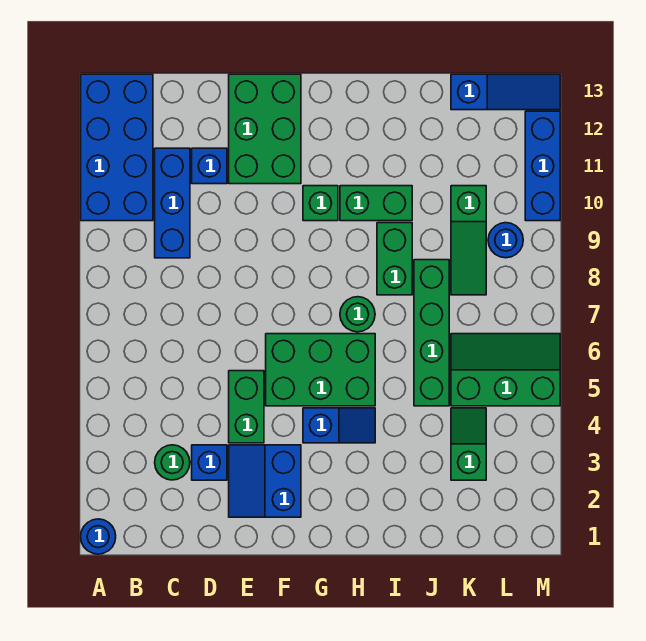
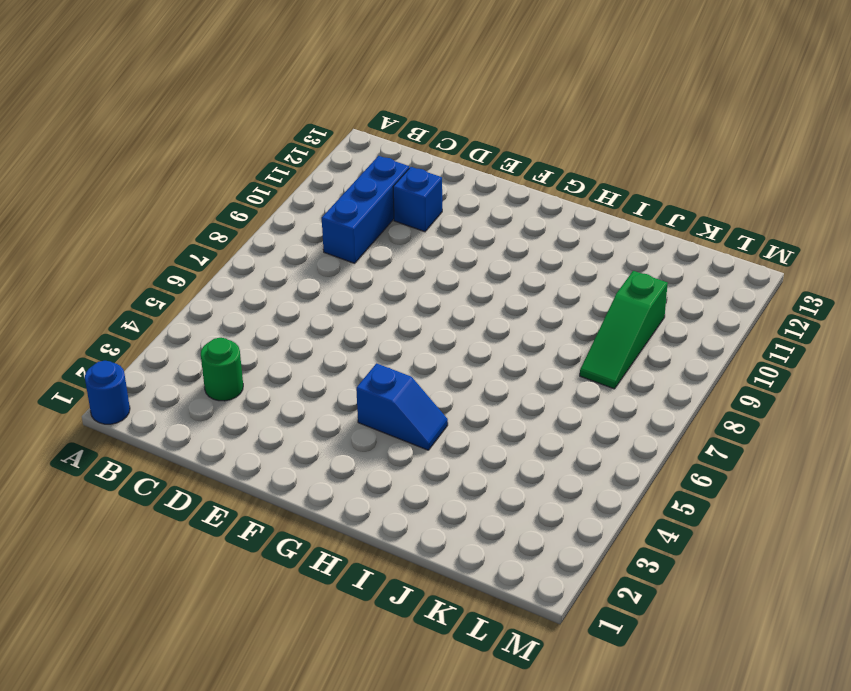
none -> blue 2x4 brick [81,74,153,221]
none -> blue 1x1 brick [192,445,227,480]
none -> blue 2x2 slope [229,445,301,517]

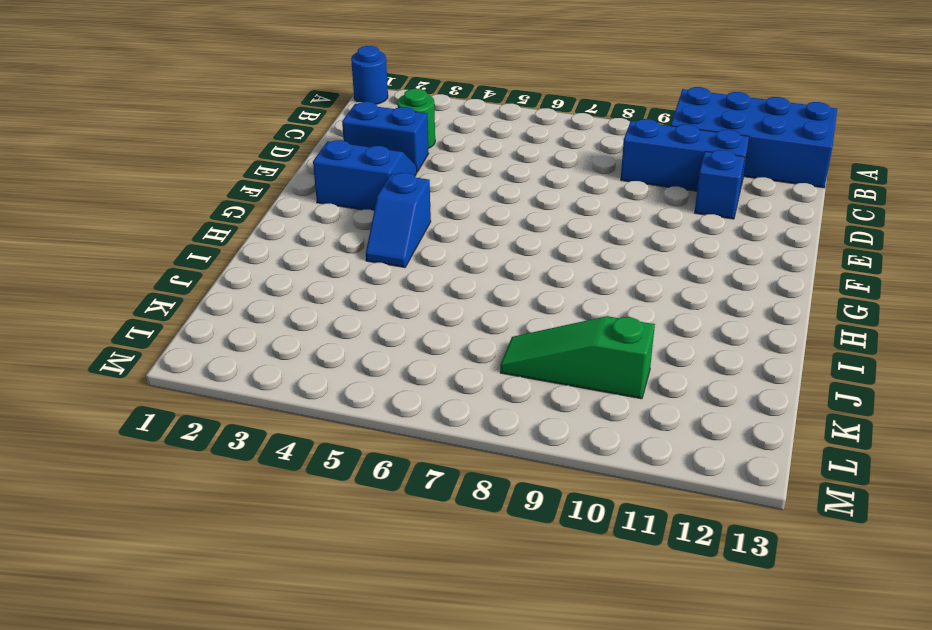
blue 1x2 brick [342,102,429,172] -> blue 1x1 brick [192,445,227,480]
none -> green 1x2 brick [229,371,264,443]
none -> green 2x3 brick [229,74,301,184]
none -> green 2x3 brick [266,334,375,406]

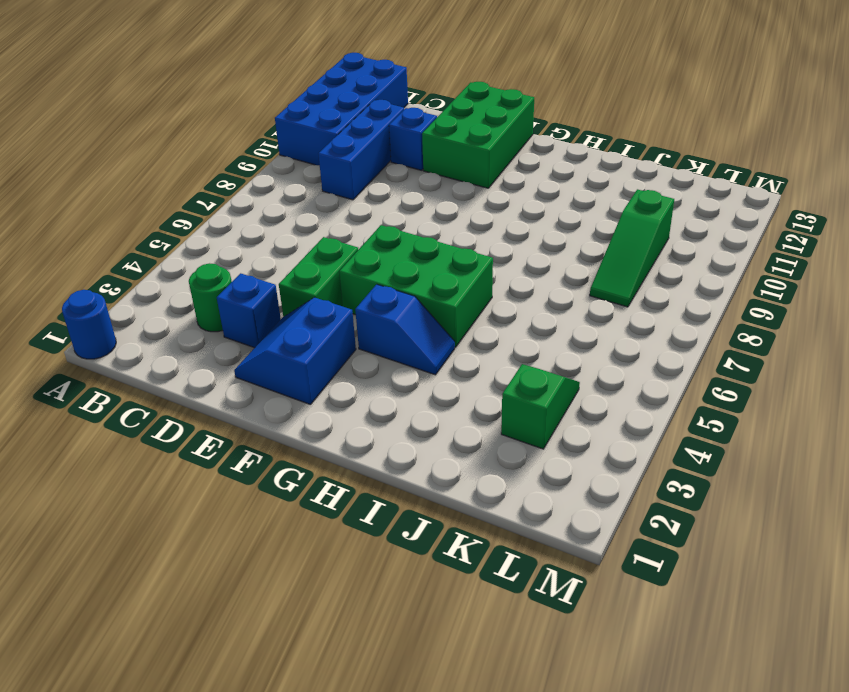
none -> green 1x1 brick [303,186,338,221]
none -> green 1x1 round brick [340,297,375,332]
none -> green 1x2 brick [340,186,412,221]

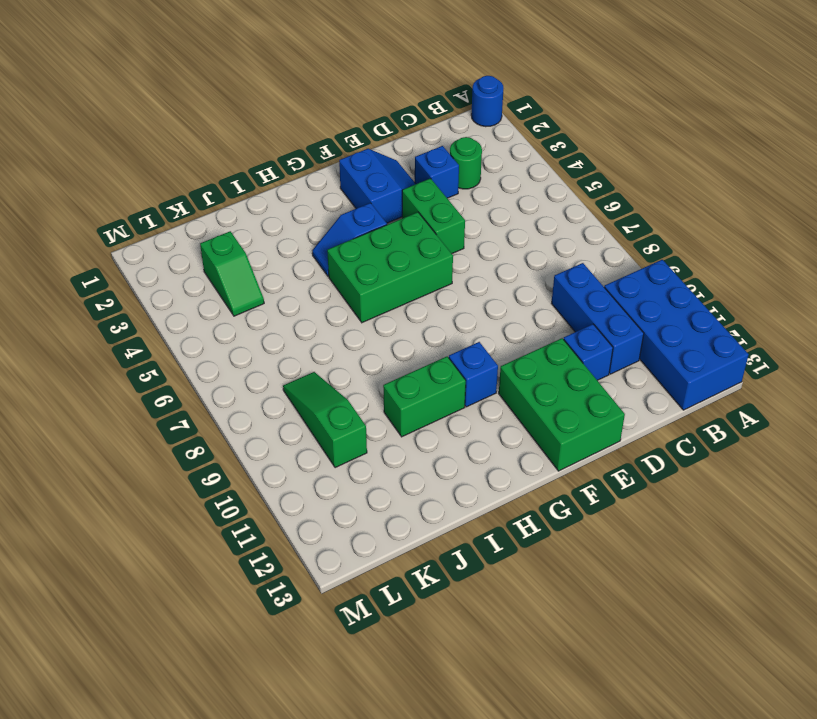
blue 1x1 brick [449,342,498,407] -> green 1x1 brick [303,186,338,221]
none -> green 1x1 round brick [340,297,375,332]
none -> green 1x2 brick [377,223,412,295]
none -> green 1x4 brick [414,260,449,406]

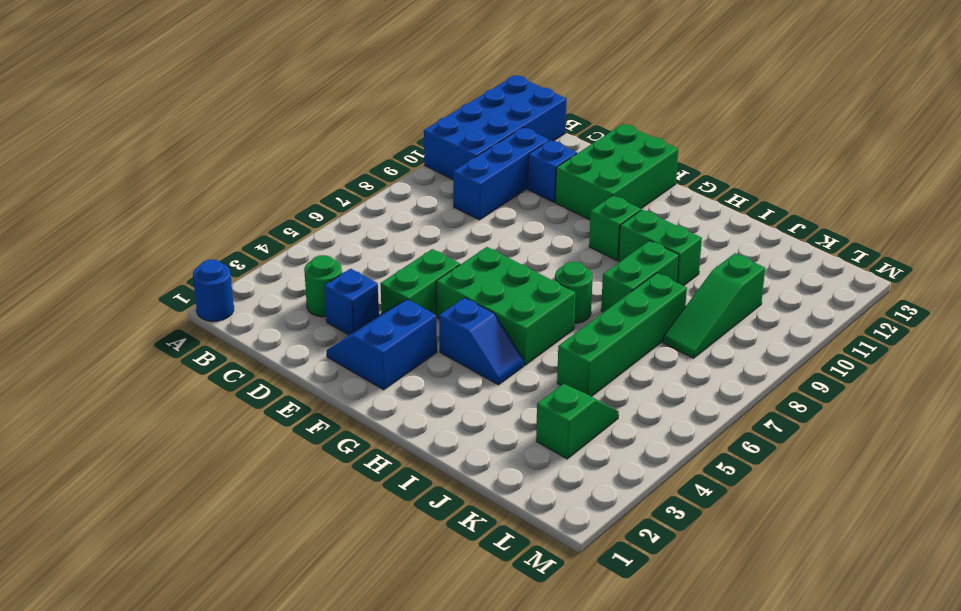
none -> green 2x3 slope [451,334,560,406]
none -> blue 1x3 slope [451,74,560,110]
none -> blue 1x1 round brick [488,223,523,258]

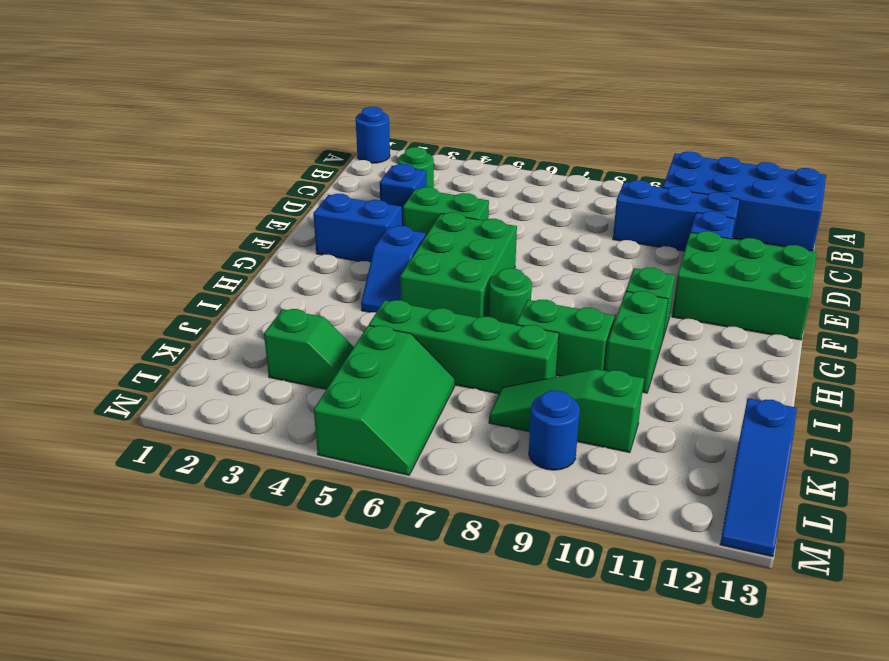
none -> blue 1x3 brick [525,111,560,221]

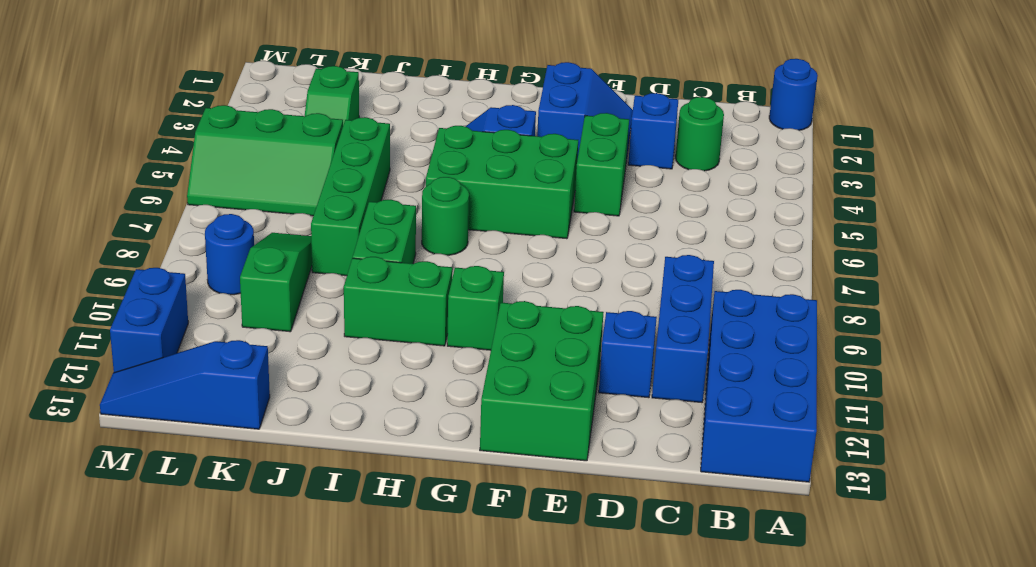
blue 1x2 brick [110,268,188,373] -> blue 1x3 brick [525,111,560,221]

